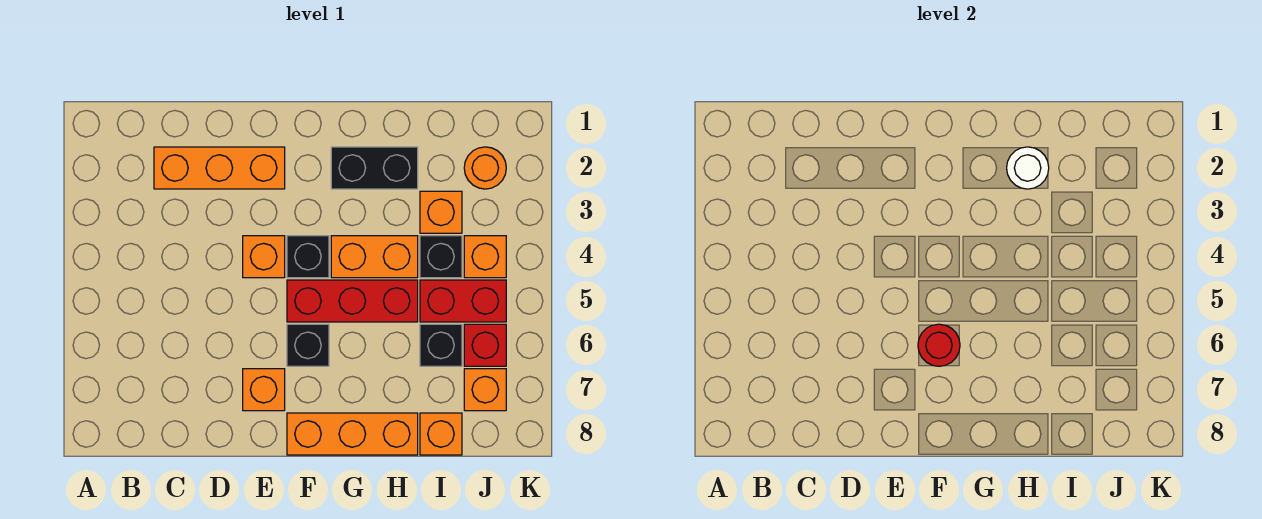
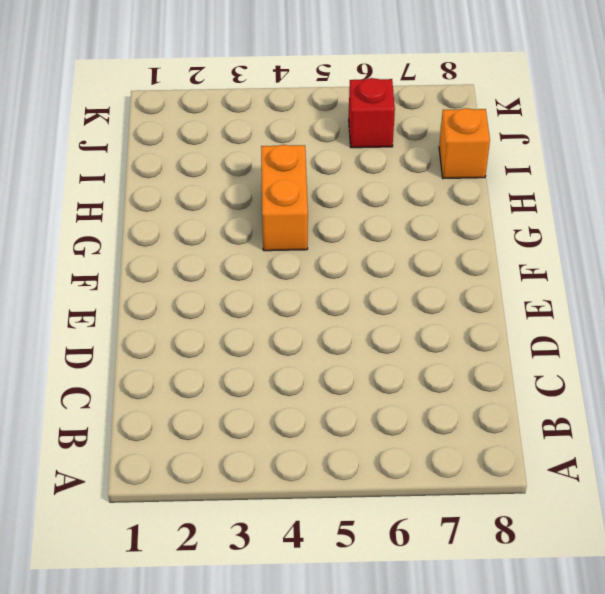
none -> orange 1x3 brick [154,147,285,189]
none -> orange 1x1 brick [243,236,285,278]
none -> orange 1x1 brick [243,369,285,411]

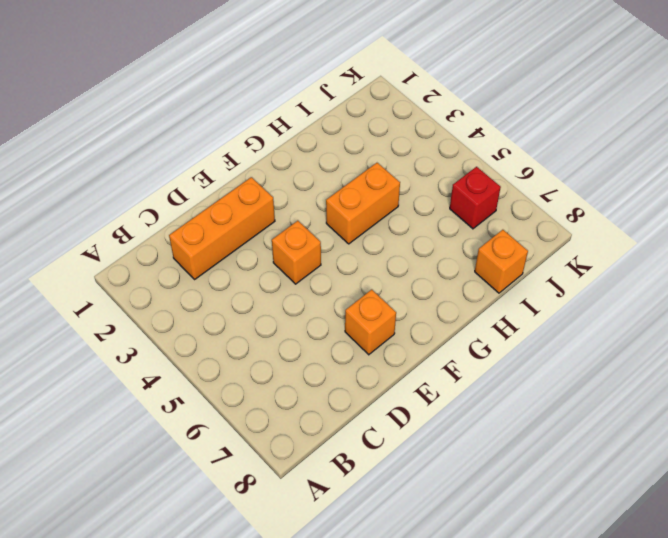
none -> black 1x1 brick [287,236,329,278]
none -> red 1x3 brick [287,280,418,322]
none -> black 1x1 brick [287,324,329,366]

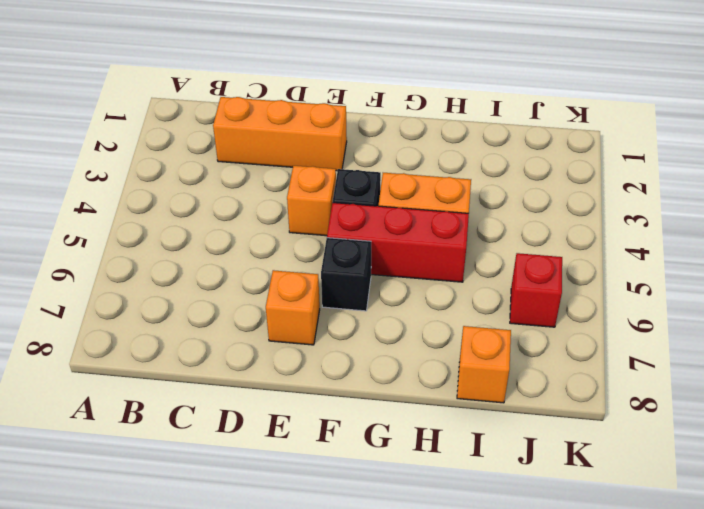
none -> orange 1x3 brick [287,413,418,455]
none -> black 1x2 brick [331,147,418,189]
none -> orange 1x1 brick [420,191,462,233]

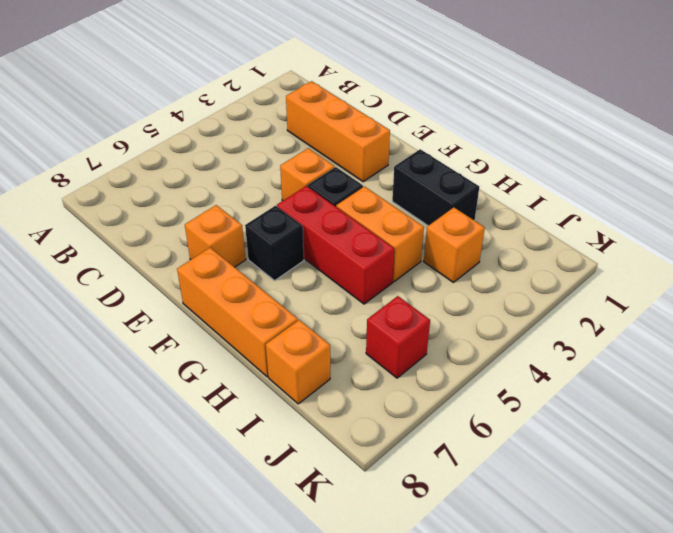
none -> black 1x1 brick [420,236,462,278]
none -> red 1x2 brick [420,280,506,322]
none -> black 1x1 brick [420,324,462,366]

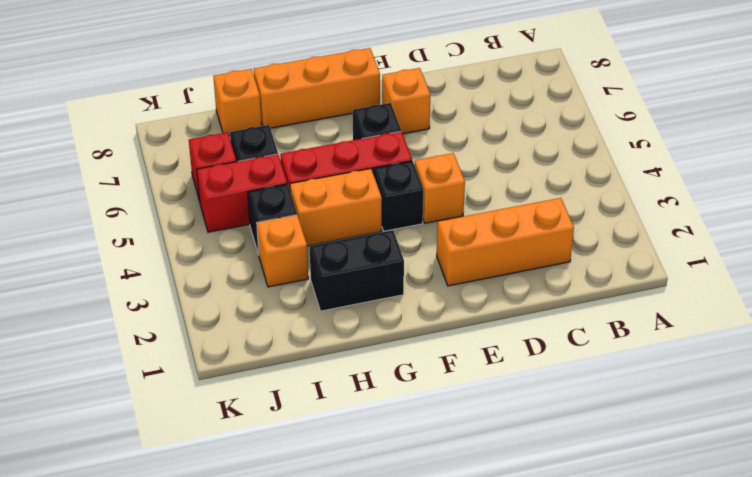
none -> orange 1x1 round brick [464,147,506,189]
none -> orange 1x1 brick [464,236,506,278]
none -> orange 1x1 brick [464,369,506,411]

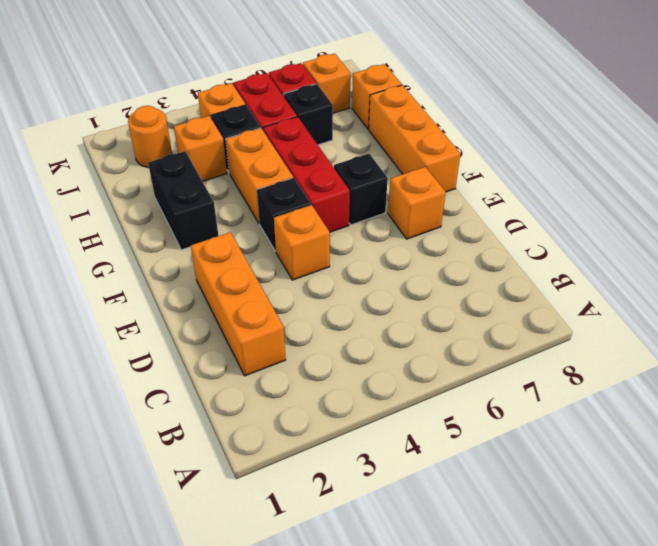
none -> red 1x1 round brick [918,324,960,366]
none -> white 1x1 round brick [1007,147,1049,189]

